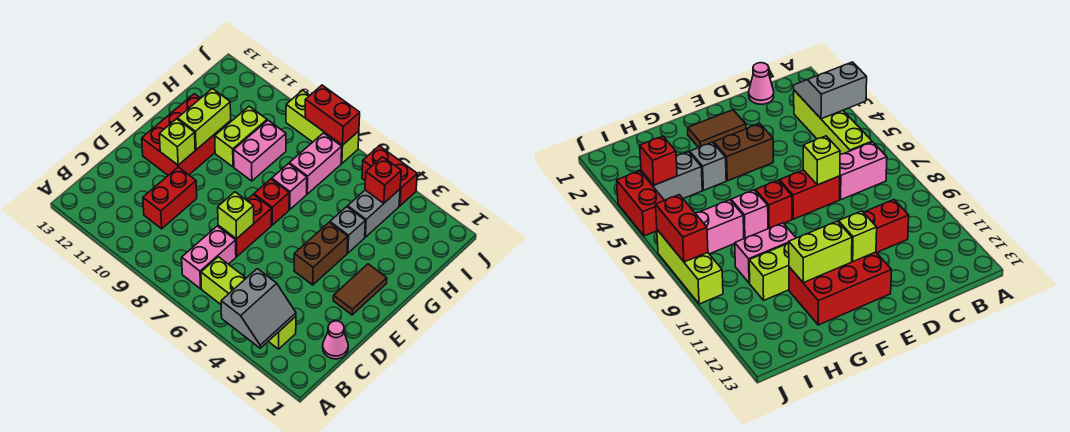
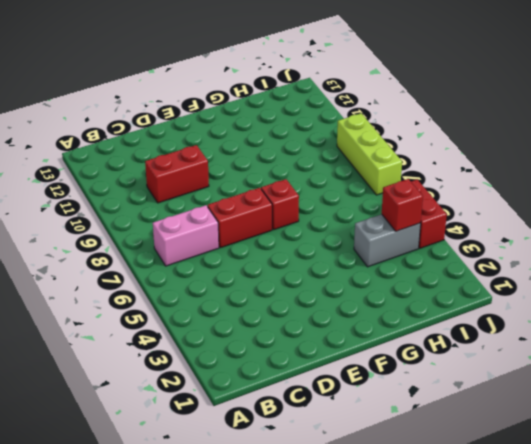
none -> lime 1x4 brick [201,257,296,349]
none -> pink 1x1 cone [323,321,348,359]
none -> brown 1x2 tile [333,264,387,315]

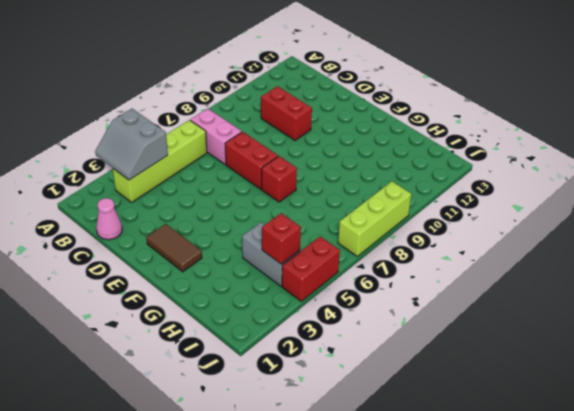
none -> brown 1x2 brick [294,223,348,285]
none -> red 2x3 brick [142,94,231,175]
none -> grey 1x1 brick [330,207,365,253]

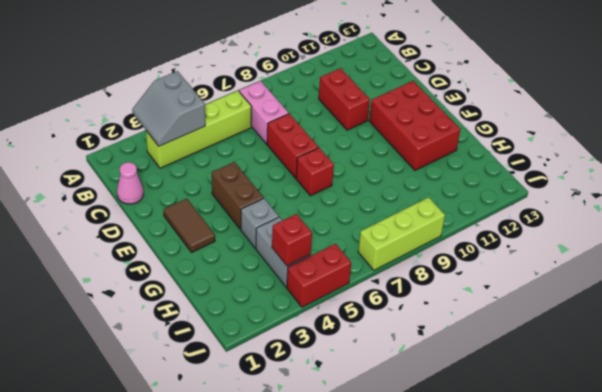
none -> pink 1x1 brick [272,164,307,209]
none -> pink 1x2 brick [234,120,286,181]
none -> lime 1x2 brick [215,106,267,167]

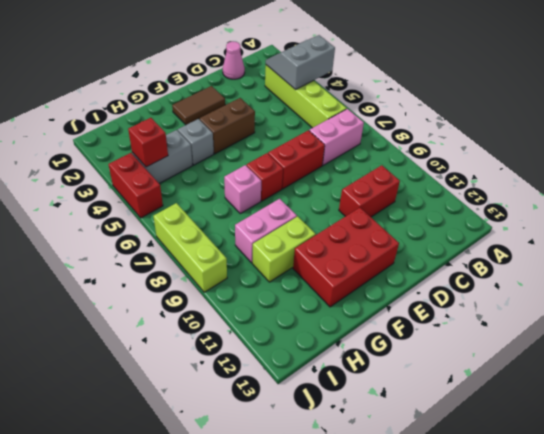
none -> pink 1x2 brick [289,133,342,194]
none -> lime 1x1 brick [218,192,254,239]
none -> lime 1x1 brick [159,119,195,165]

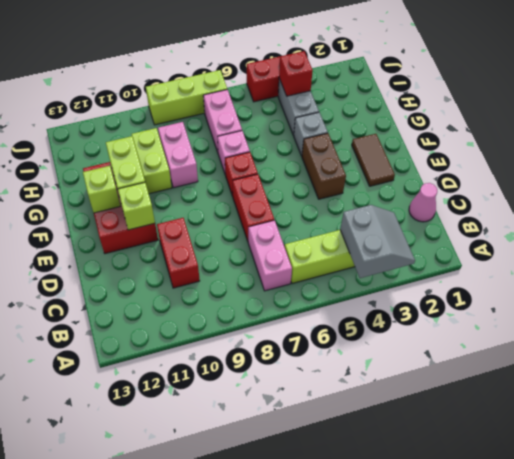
lime 1x1 brick [83,166,120,213] -> lime 1x1 brick moved to [218,192,254,239]
none -> red 1x2 brick [305,85,360,145]

